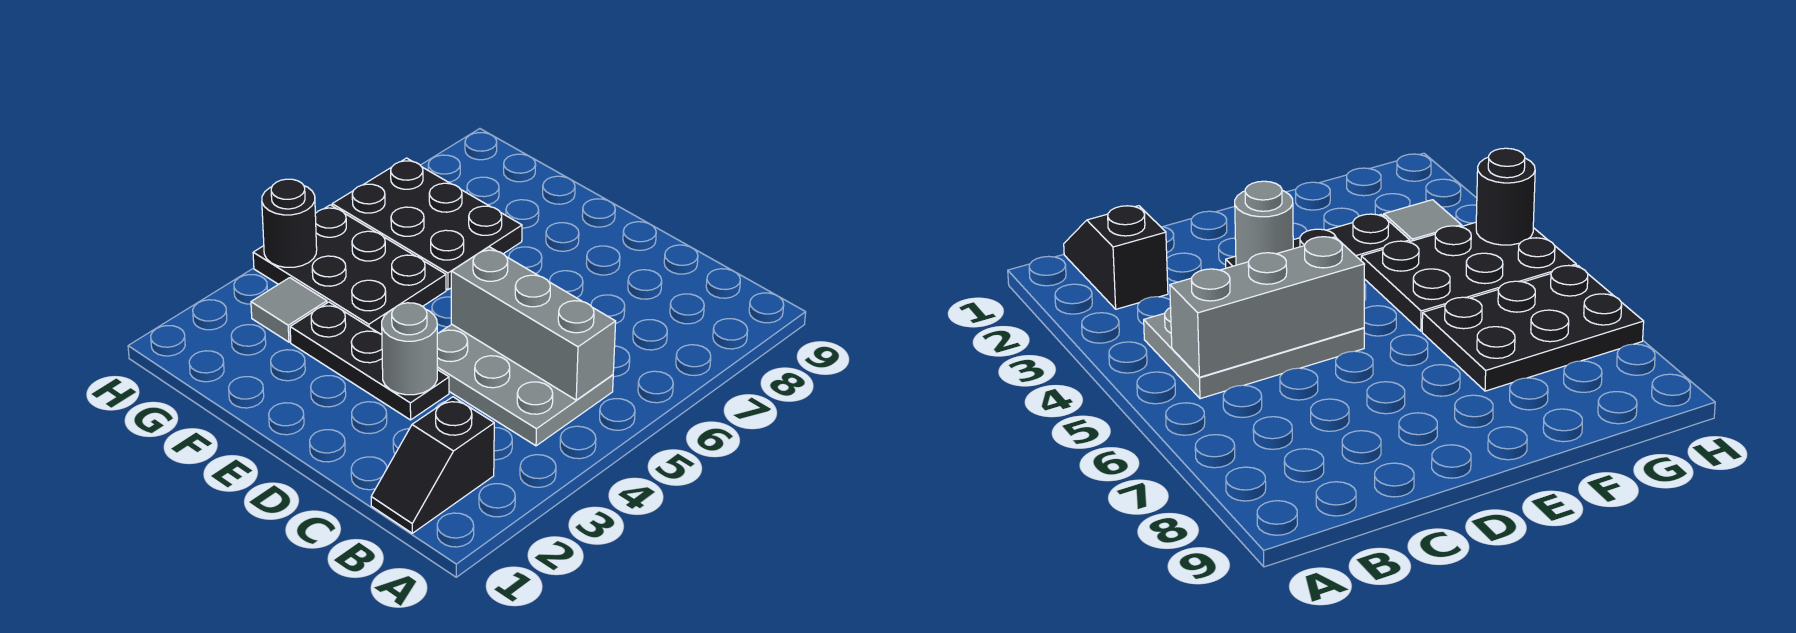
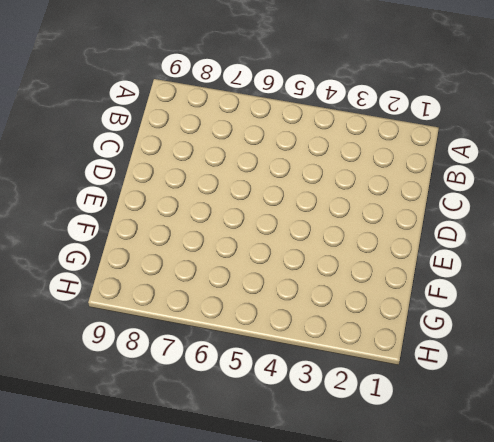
none -> black 1x2 slope [371,397,494,533]
none -> grey 2x3 plate [437,325,613,446]

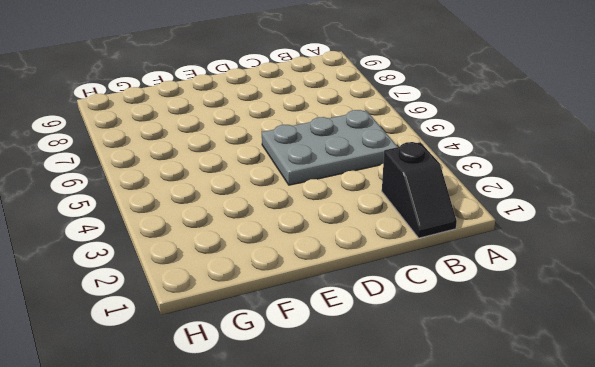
none -> black 1x3 plate [290,302,449,420]
none -> black 2x3 plate [253,205,446,334]

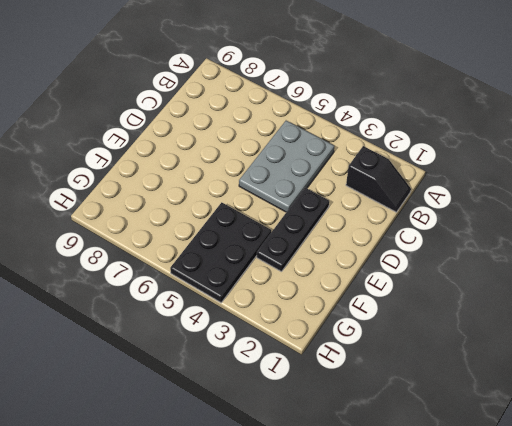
none -> black 2x3 plate [332,158,522,290]
none -> grey 1x1 tile [251,278,327,342]

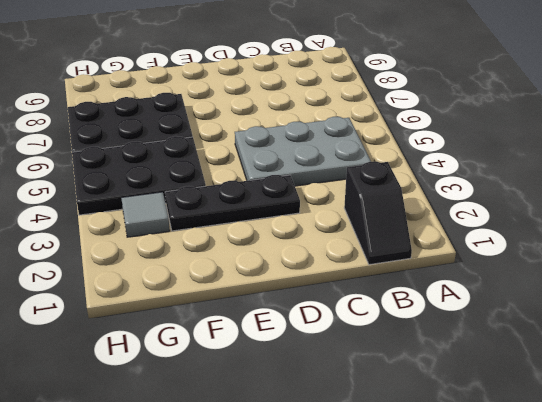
none -> grey 1x3 brick [451,247,616,400]
none -> grey 1x1 round brick [382,303,437,395]

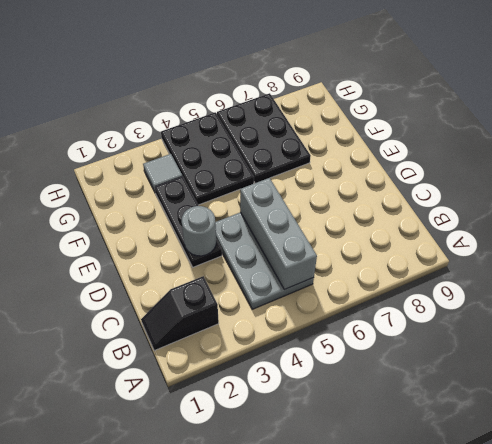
none -> black 1x1 round brick [262,179,317,267]

